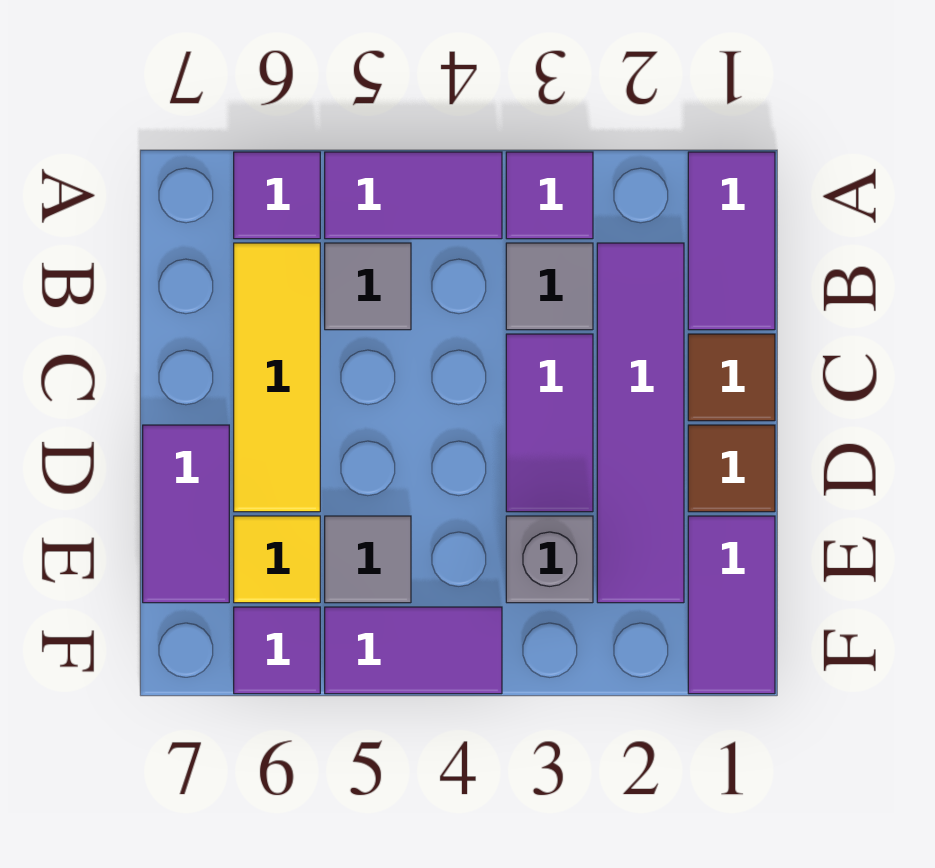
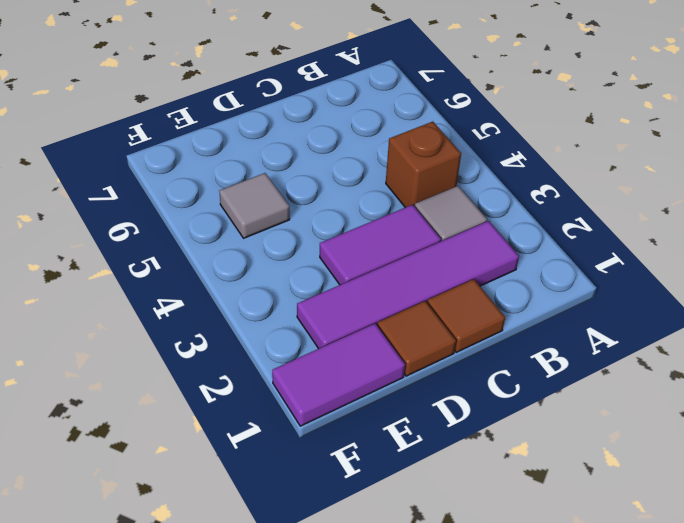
brown 1x1 brick [386,122,461,207] -> none
none -> purple 1x2 tile [688,152,775,330]
none -> purple 1x1 tile [506,152,593,239]
none -> purple 1x2 tile [325,152,502,239]

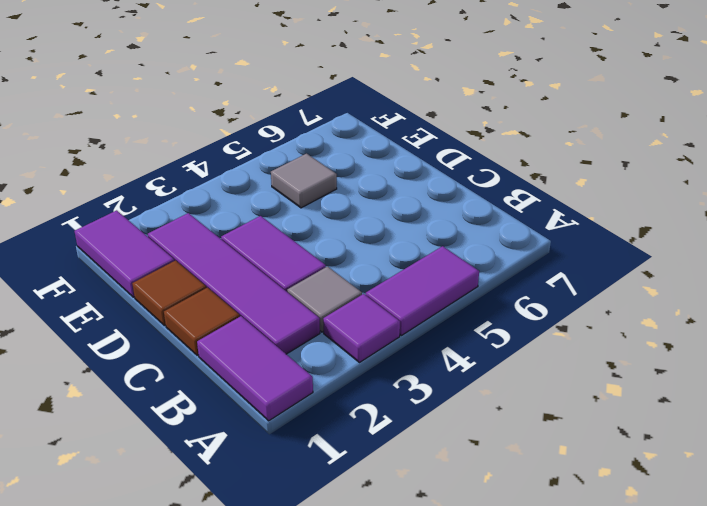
none -> purple 1x1 tile [234,152,320,239]
none -> grey 1x1 tile [325,243,411,330]
none -> yellow 1x3 tile [234,243,320,512]

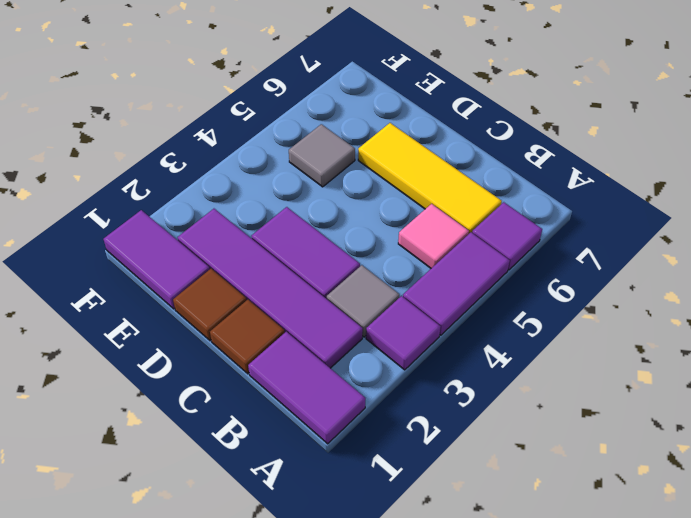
pink 1x1 tile [398,204,469,268] -> grey 1x1 tile [325,243,411,330]
none -> purple 1x2 tile [143,425,229,603]
none -> grey 1x1 brick [506,516,593,603]
none -> yellow 1x1 tile [234,516,320,603]

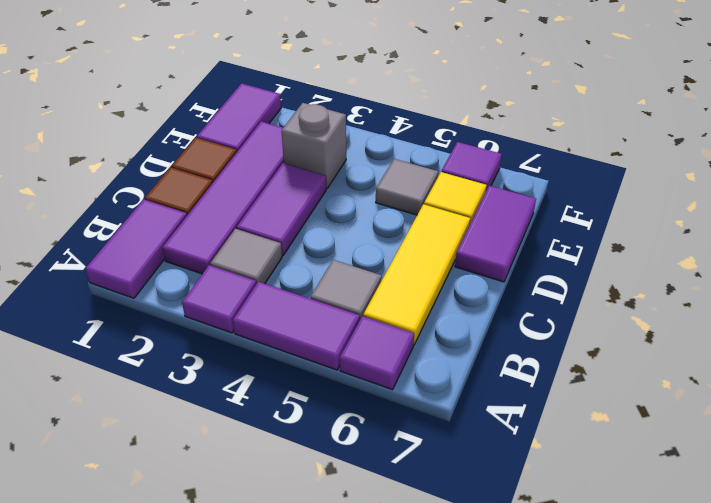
none -> purple 1x2 tile [325,607,502,694]

